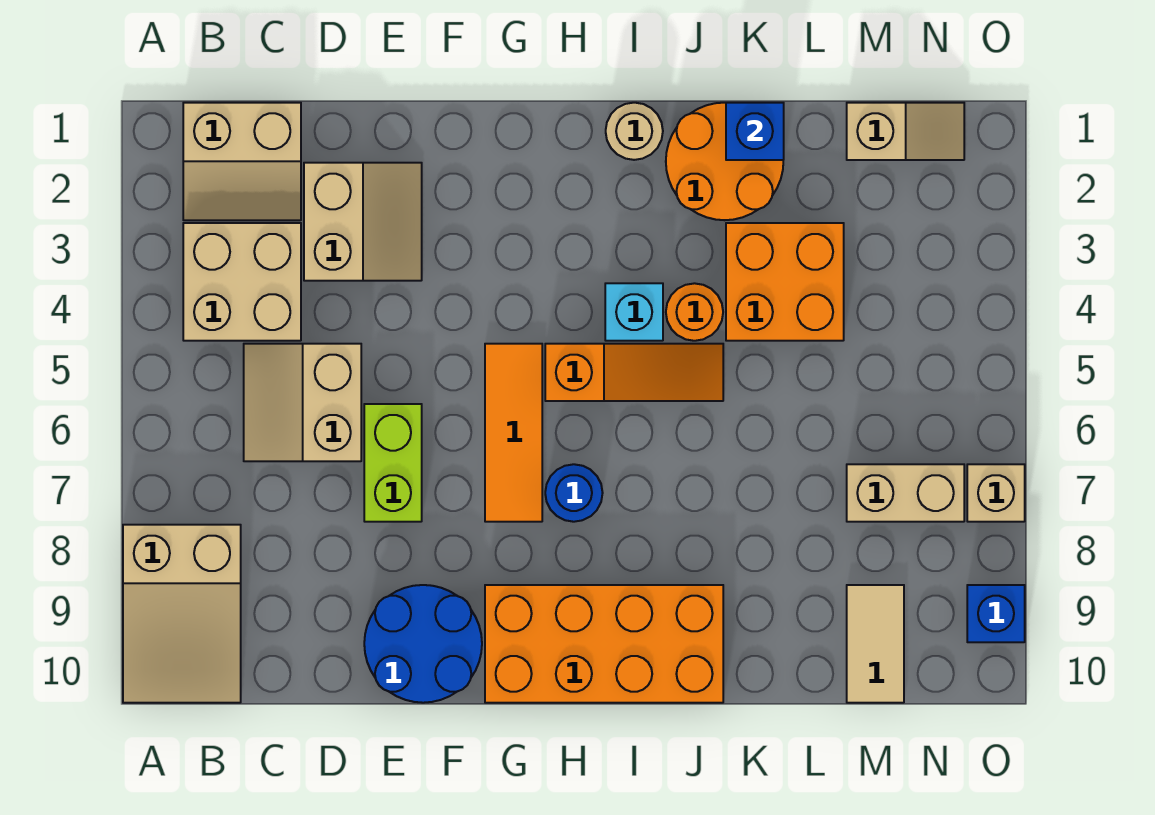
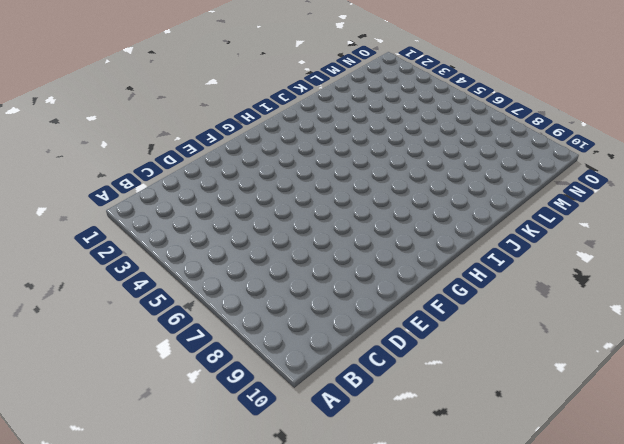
none -> tan 2x3 slope [123,525,241,703]
none -> tan 2x2 slope [183,103,301,220]
none -> tan 2x2 brick [183,223,301,341]

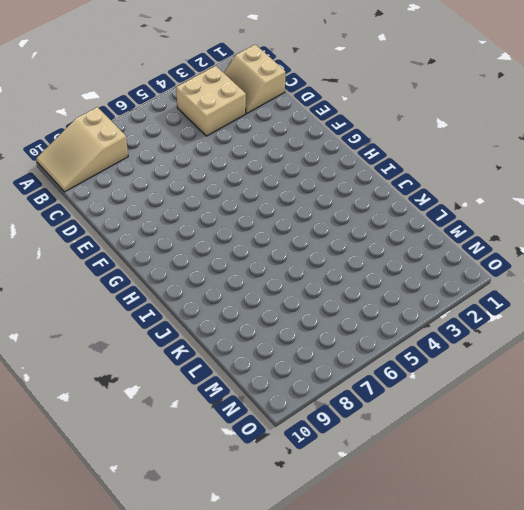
none -> tan 2x2 slope [244,344,361,461]
none -> tan 2x2 slope [304,163,422,281]
none -> lime 1x2 brick [364,404,422,522]

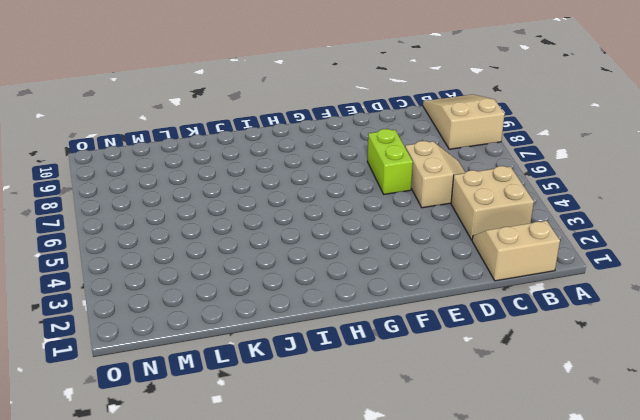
none -> tan 2x2 slope [304,163,422,281]
none -> blue 2x2 round brick [364,585,482,703]
none -> orange 1x3 tile [485,344,542,522]

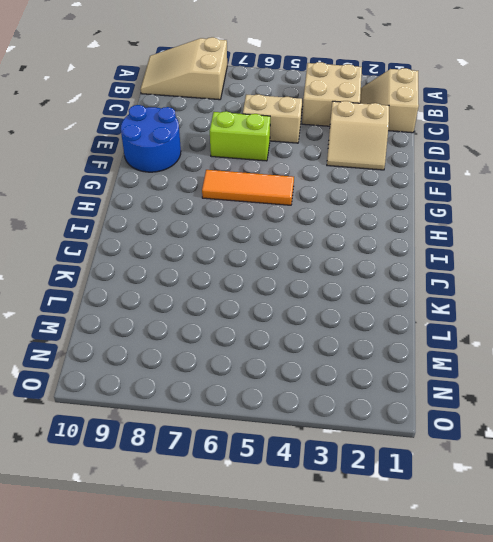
none -> orange 2x4 brick [485,585,723,703]
none -> orange 1x3 slope [545,344,723,401]
none -> blue 1x1 round brick [545,464,603,522]

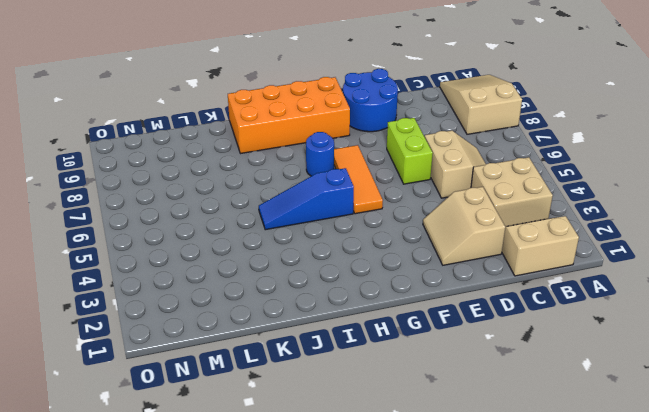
blue 1x3 slope [259,168,354,230] -> orange 1x3 slope [545,344,723,401]
none -> tan 1x1 round brick [606,103,663,160]
none -> cyan 1x1 brick [605,283,663,341]
none -> orange 2x2 round brick [666,103,783,220]

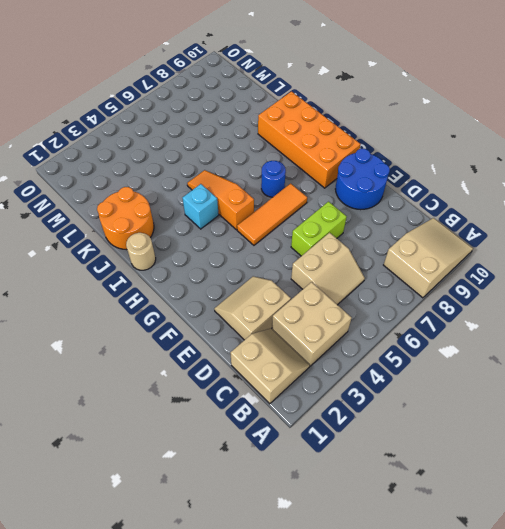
none -> orange 1x1 round brick [666,283,723,341]
none -> orange 2x2 brick [726,223,844,341]
none -> tan 1x2 slope [847,103,964,160]

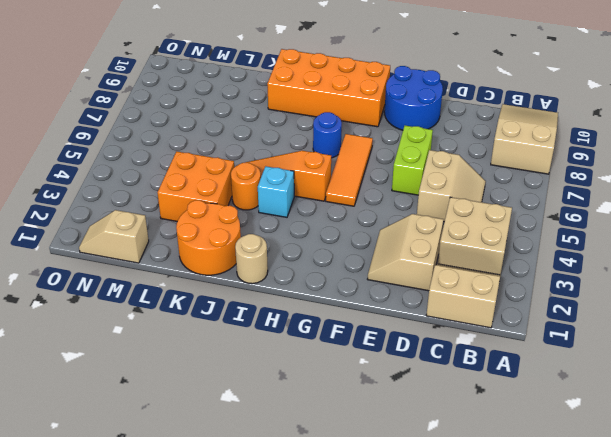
none -> tan 1x2 brick [847,464,964,522]
none -> tan 1x2 tile [847,585,904,703]
none -> tan 1x1 brick [967,464,1025,522]

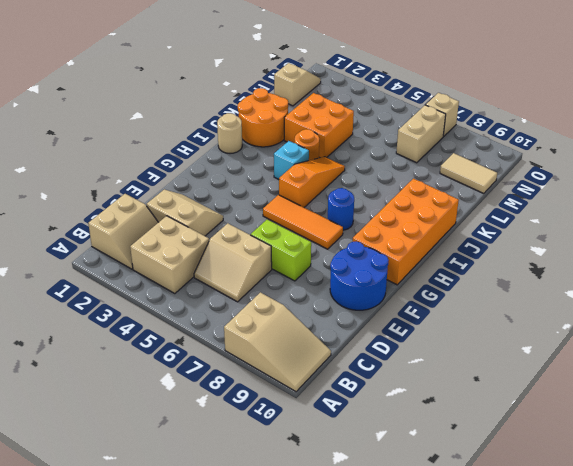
none -> blue 1x1 brick [967,585,1025,642]
none -> blue 1x1 brick [726,103,784,160]

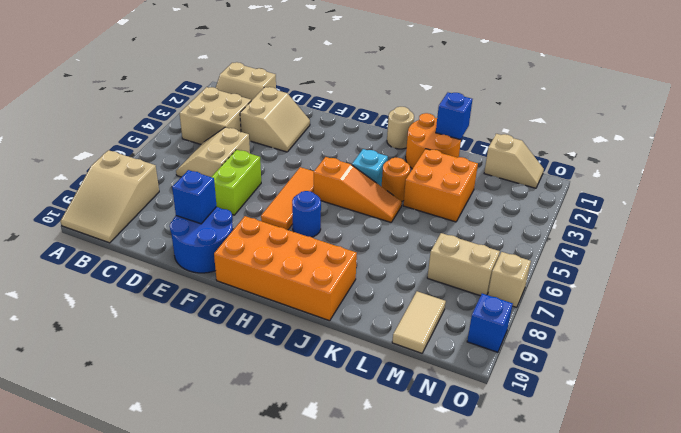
blue 1x1 brick [172,170,217,224] -> none

